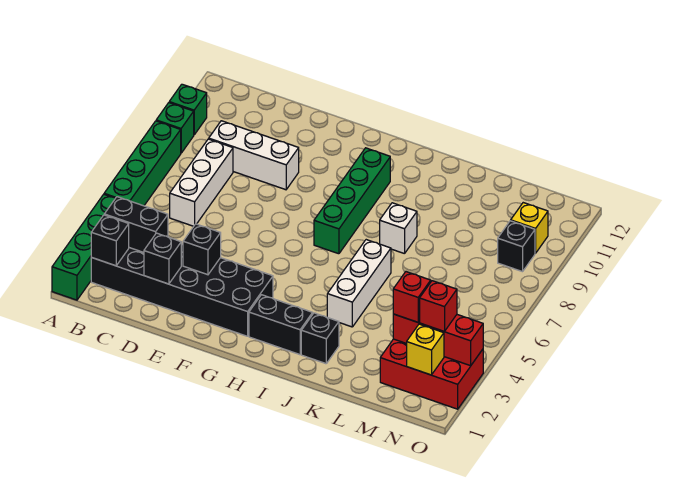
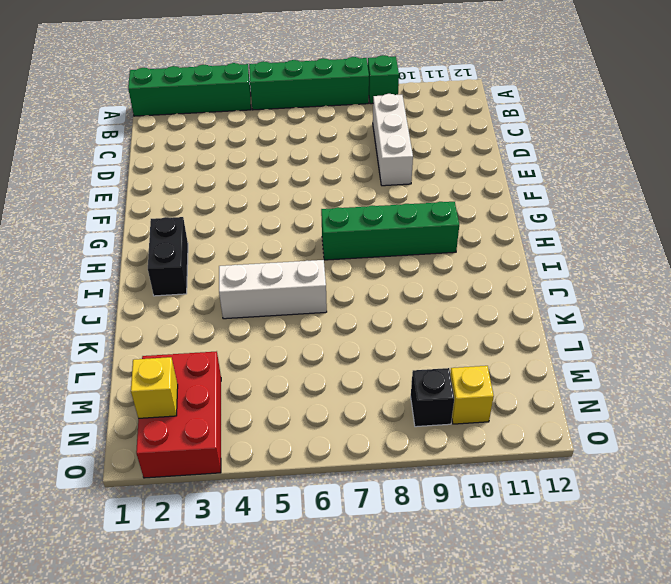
none -> green 1x1 brick [169,84,207,135]
none -> black 2x6 brick [91,244,273,336]
none -> white 1x3 brick [170,139,233,226]

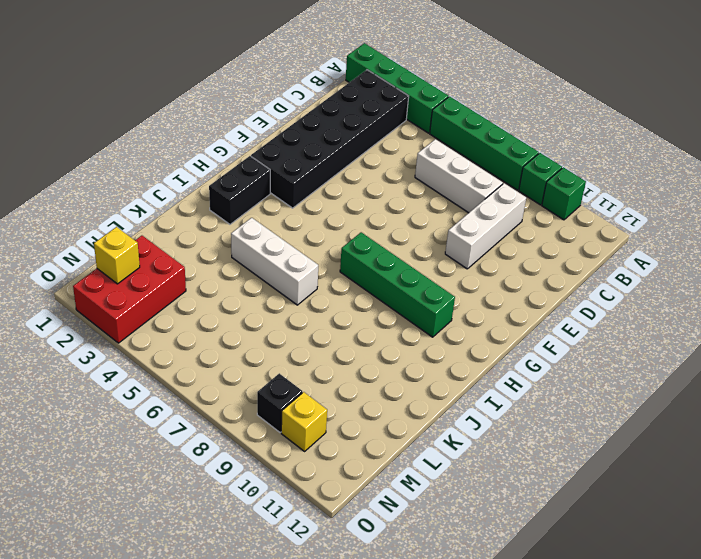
none -> black 1x1 brick [301,313,339,364]
none -> white 1x1 brick [380,203,417,254]
none -> black 1x1 brick [91,215,129,266]

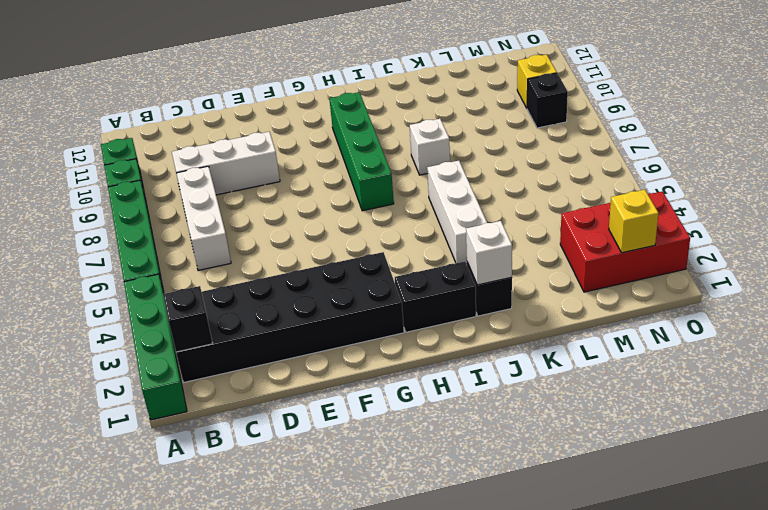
white 1x1 brick [466,221,512,285] -> none
none -> black 1x2 brick [104,197,168,252]
none -> black 1x1 brick [144,233,181,284]
none -> black 1x1 brick [183,224,221,275]

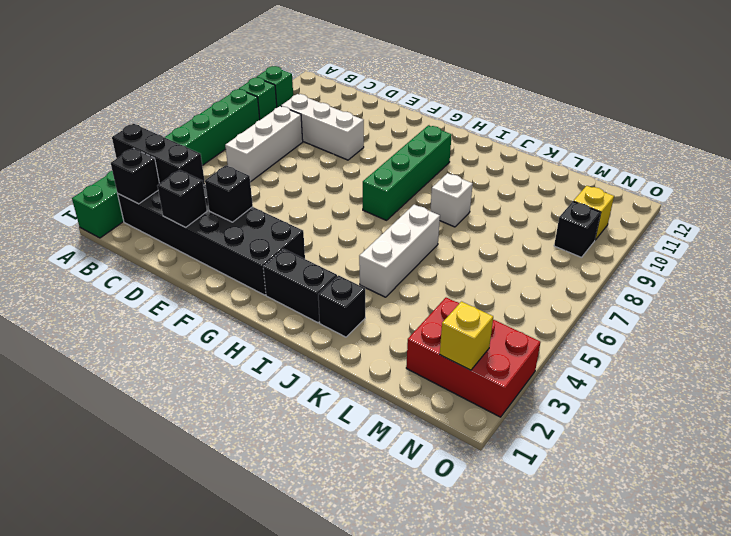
black 1x3 brick [112,124,205,185] -> black 1x2 brick [104,197,168,252]
none -> red 1x3 brick [393,314,483,366]
none -> red 1x1 brick [393,272,431,322]
none -> red 1x1 brick [420,281,457,331]

